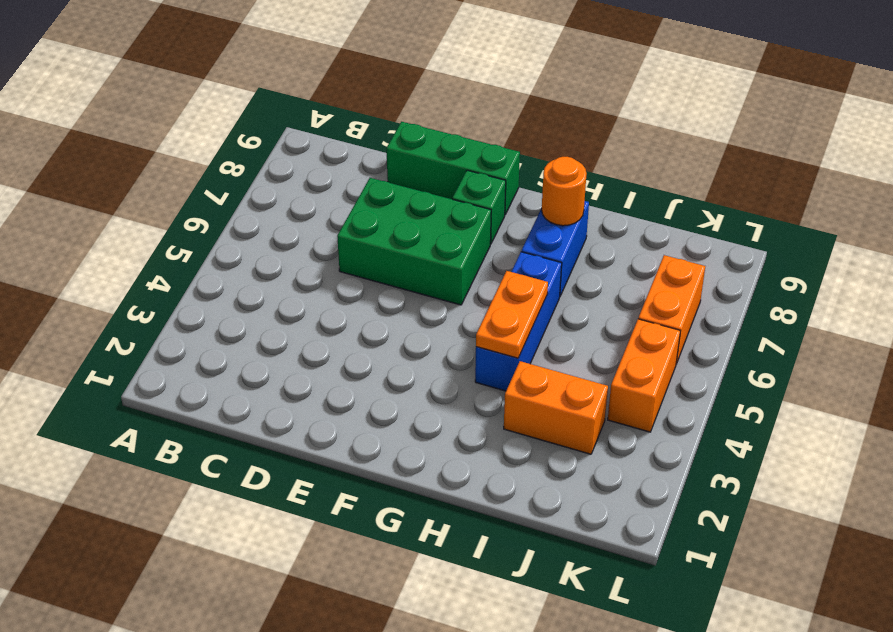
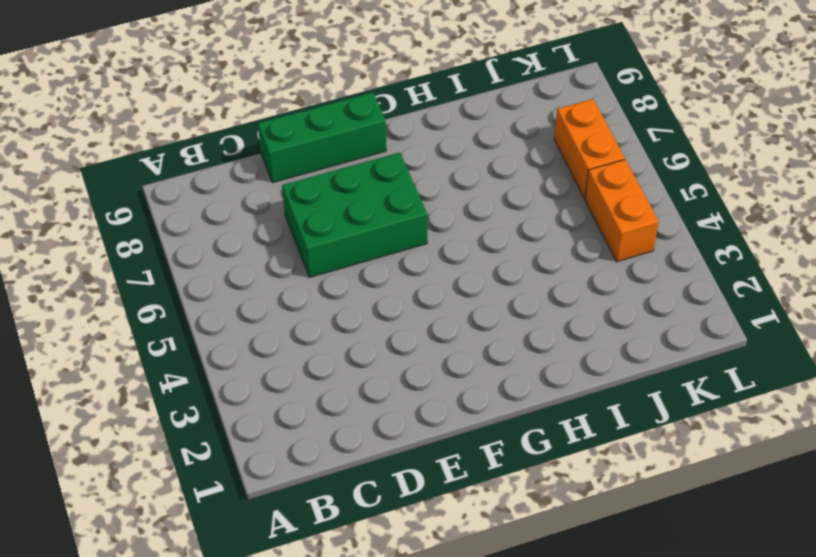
none -> green 1x1 brick [452,170,506,244]
none -> blue 1x3 brick [475,252,562,391]

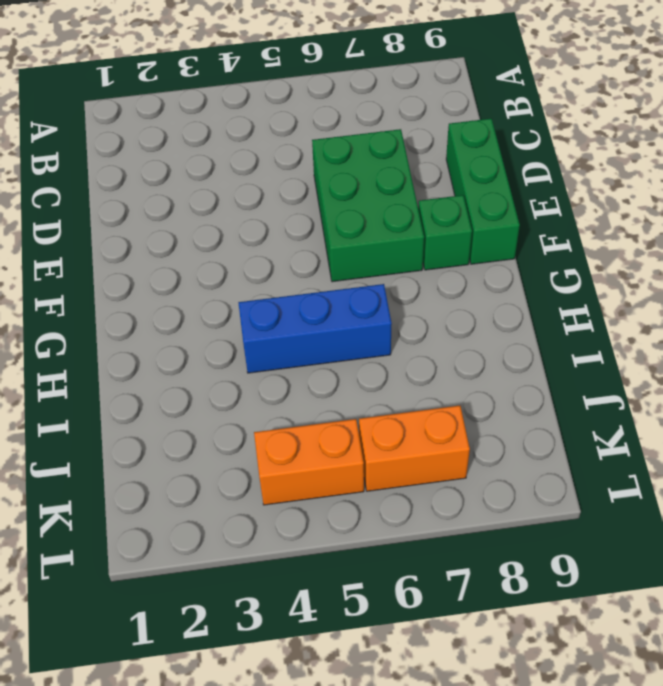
none -> blue 1x2 brick [521,201,589,296]
none -> orange 1x2 brick [504,361,608,454]

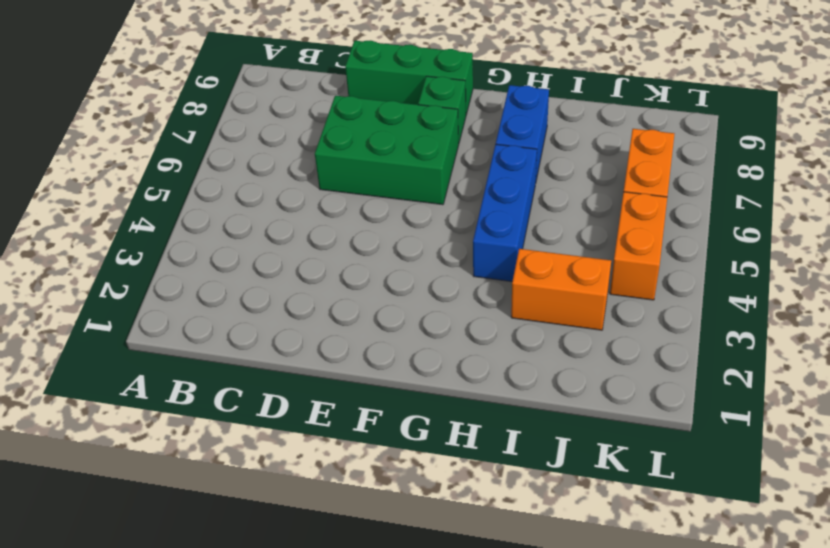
none -> orange 1x2 plate [476,271,548,358]
none -> orange 1x1 round brick [542,157,587,226]

